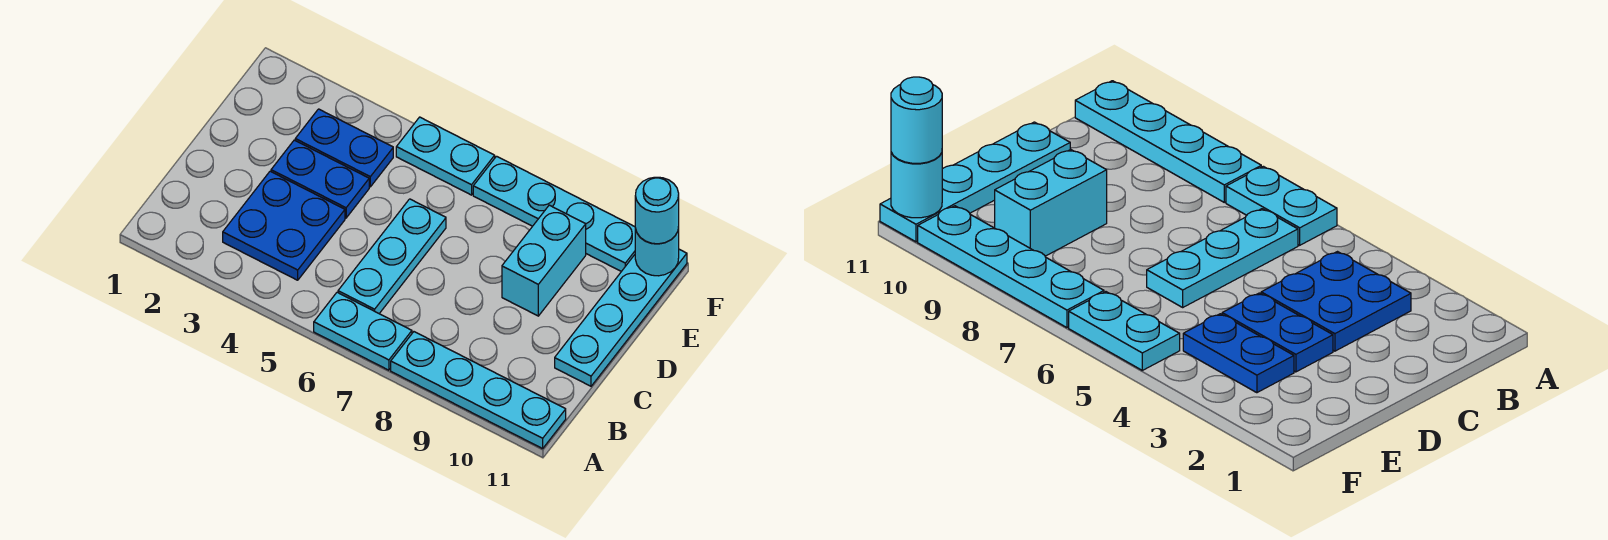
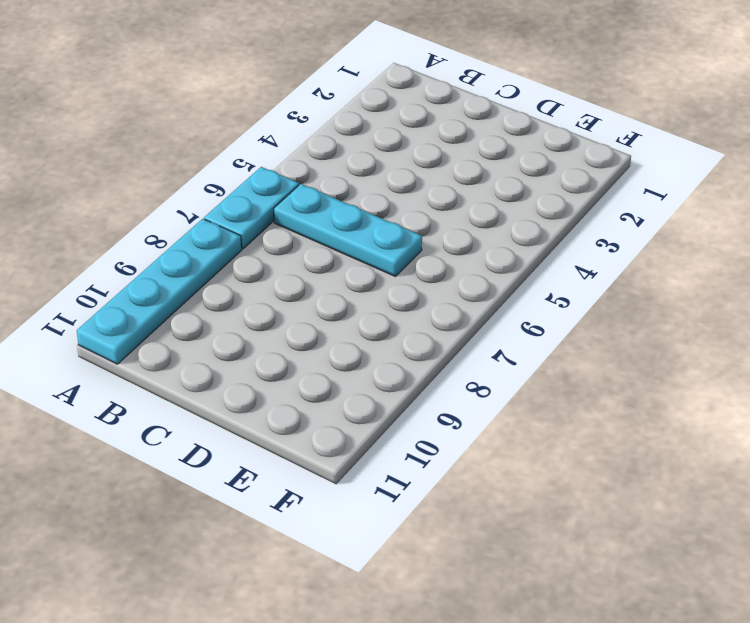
none -> blue 2x2 plate [223,171,345,280]
none -> cyan 1x4 plate [555,249,687,386]
none -> blue 1x2 plate [271,140,369,218]

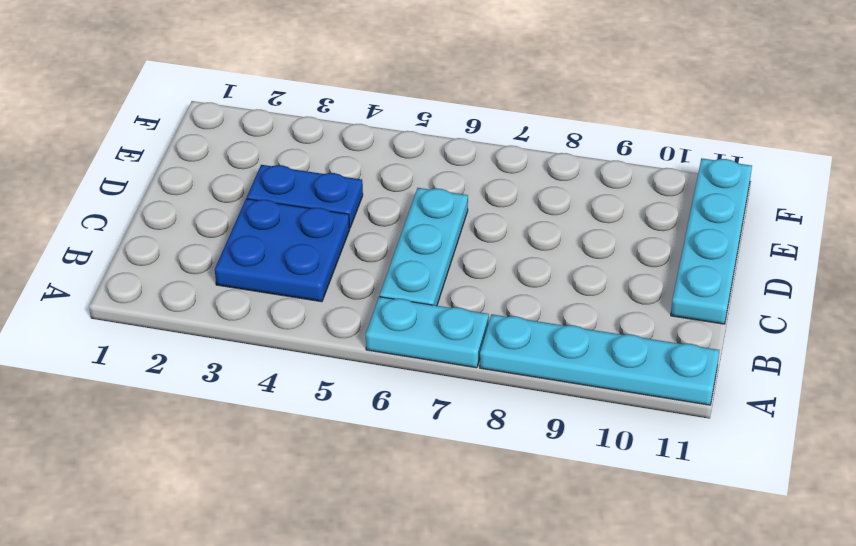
none -> cyan 1x2 brick [502,205,586,316]
none -> blue 1x2 plate [295,109,393,187]
none -> cyan 1x2 plate [396,117,495,195]

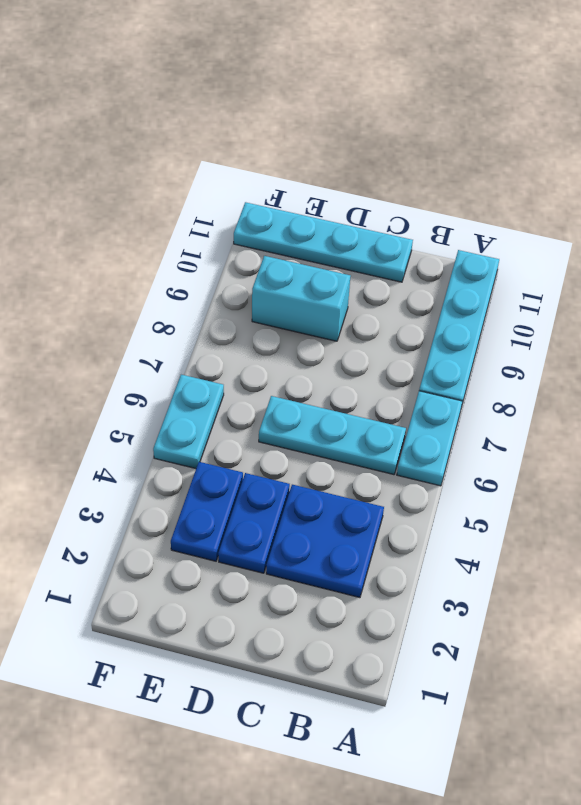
none -> cyan 1x4 plate [473,156,635,271]
none -> cyan 1x1 round brick [635,227,679,276]
none -> cyan 1x1 round brick [635,177,679,244]

